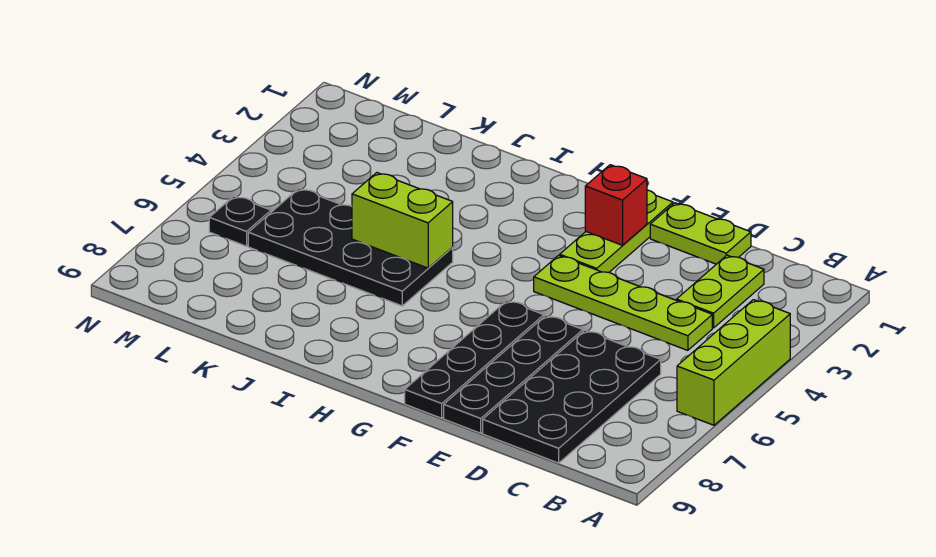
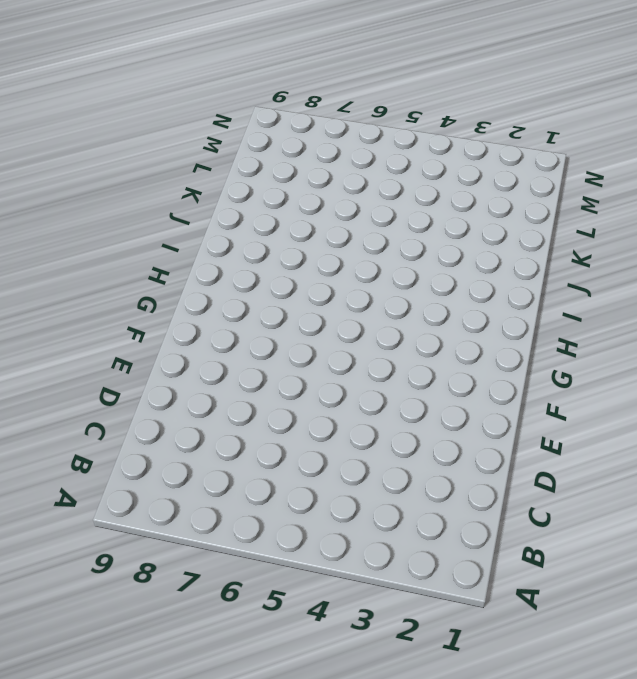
none -> lime 1x3 brick [677,300,790,425]
none -> lime 1x2 plate [677,255,764,328]
none -> lime 1x4 plate [534,256,712,350]

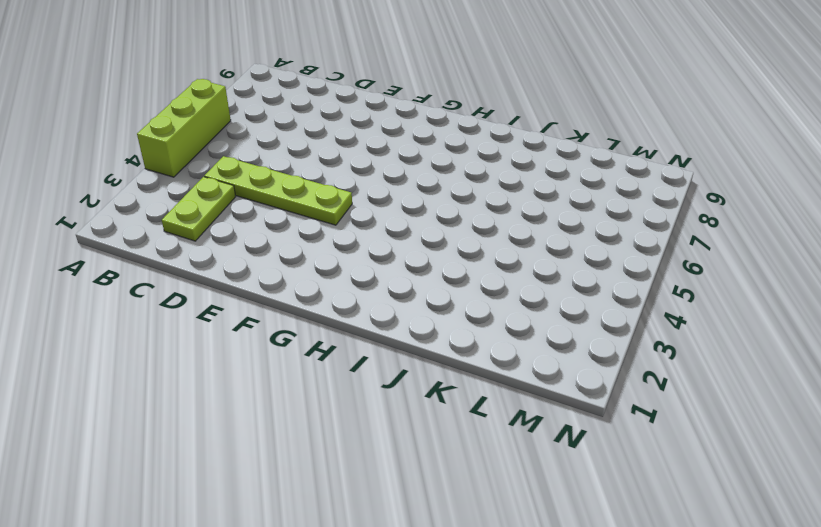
none -> black 2x4 plate [483,330,661,463]
none -> lime 1x2 plate [650,203,751,264]
none -> black 1x4 plate [444,316,583,433]

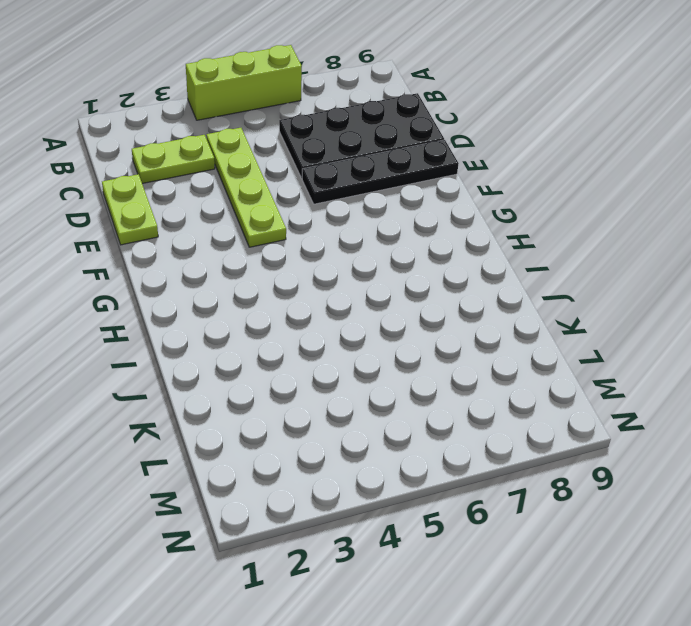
none -> lime 1x3 plate [560,190,673,272]
none -> black 1x4 plate [405,301,544,418]
none -> black 2x4 plate [248,189,453,306]

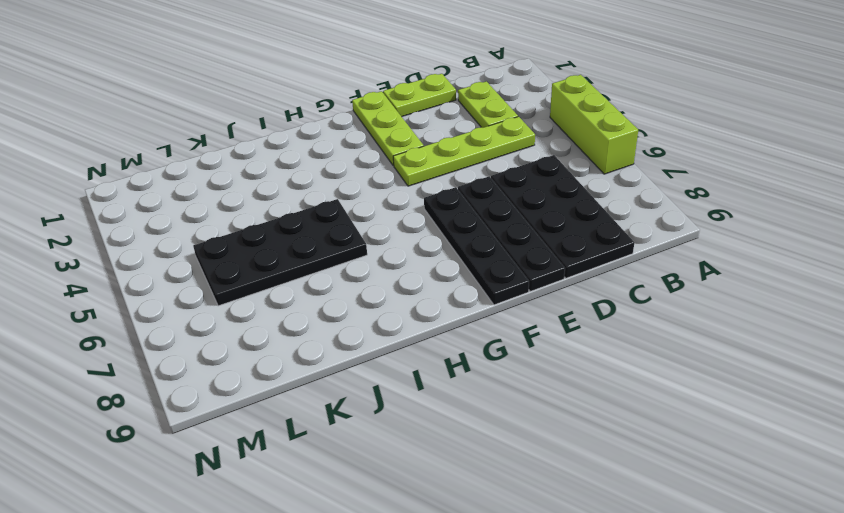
none -> black 1x1 plate [209,196,271,246]
none -> red 1x1 brick [585,165,647,245]
none -> lime 1x2 brick [352,173,453,268]

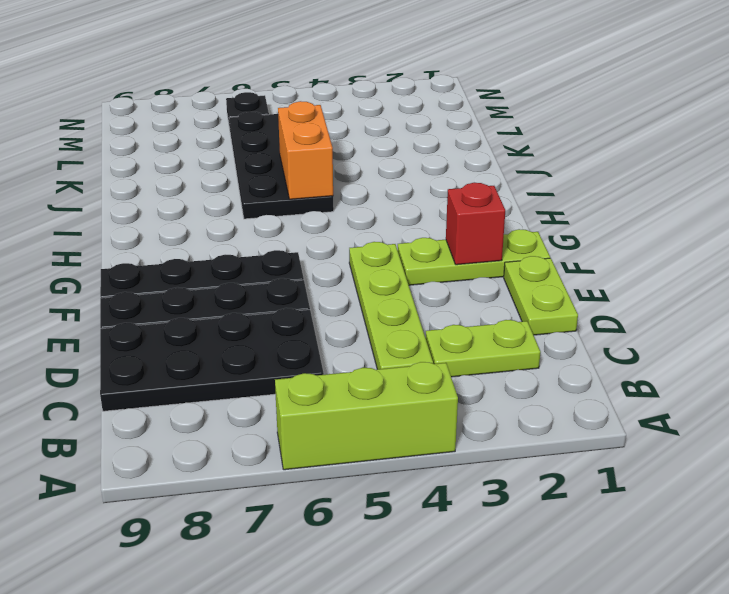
orange 1x2 brick [278,101,333,199] -> lime 1x2 brick [352,173,453,268]

